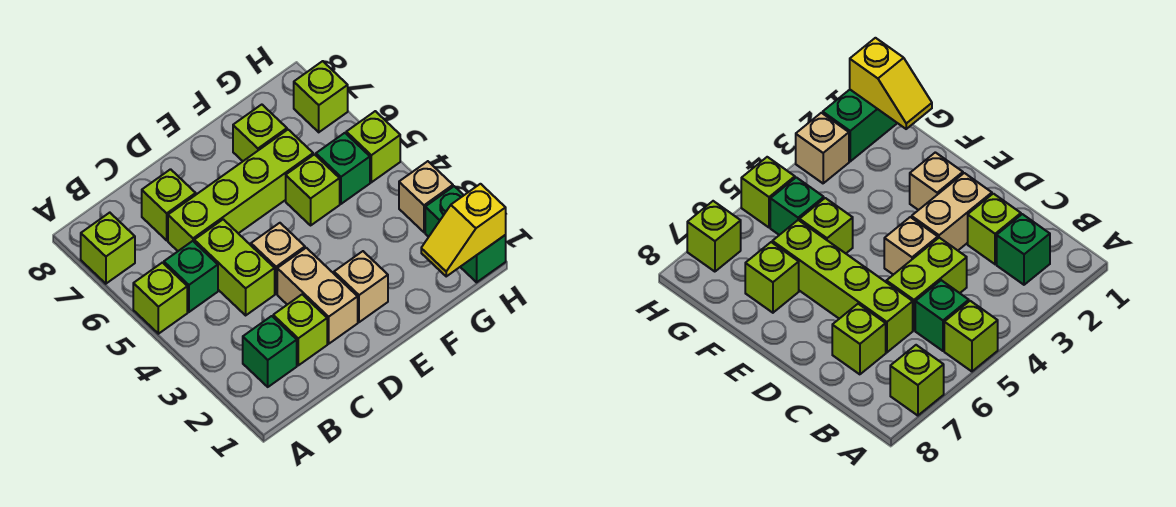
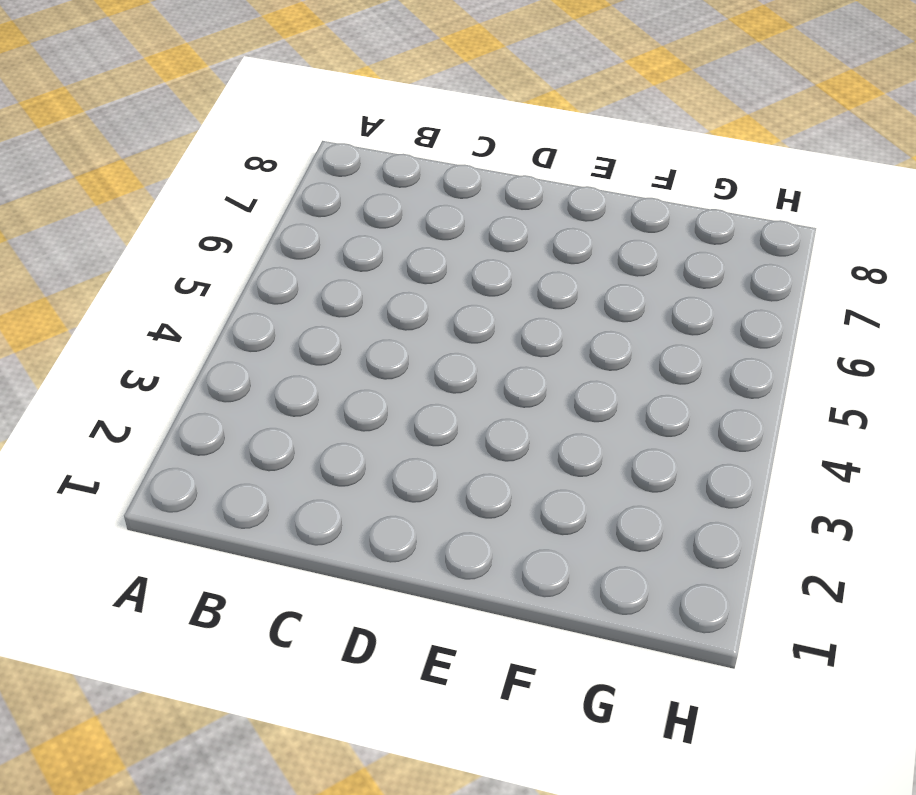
none -> lime 1x1 brick [133,263,187,334]
none -> lime 1x1 brick [81,213,135,284]
none -> green 1x1 brick [243,316,297,387]

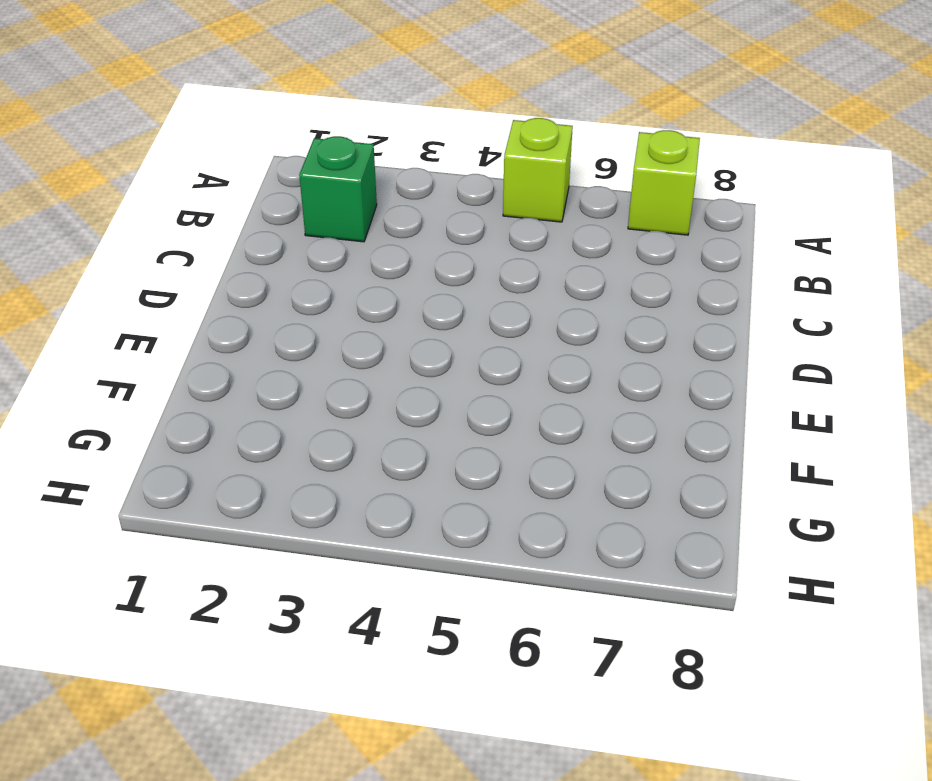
none -> green 1x1 brick [164,241,218,312]
none -> lime 1x1 brick [273,295,327,365]
none -> lime 1x2 brick [194,219,275,315]

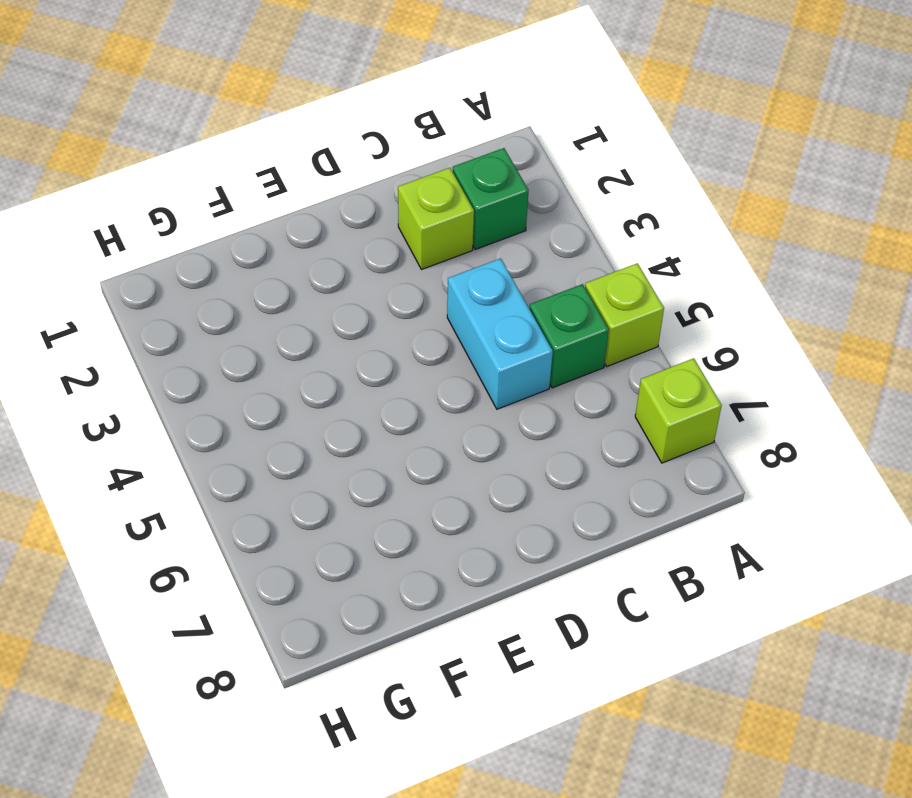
cyan 1x2 brick [447,258,553,409] -> lime 1x2 brick [194,219,275,315]
none -> lime 1x4 brick [168,130,313,251]
none -> lime 1x1 brick [142,169,196,240]
none -> tan 1x2 brick [277,248,358,344]

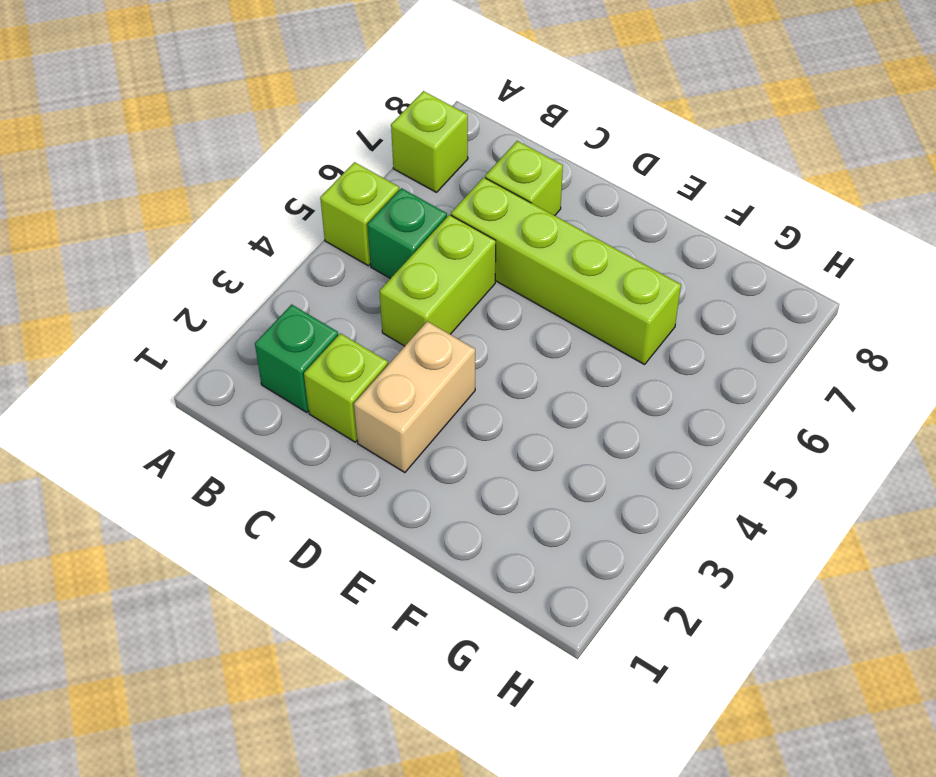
none -> tan 1x1 brick [251,223,305,294]
none -> tan 1x1 brick [334,251,388,322]
none -> lime 1x1 brick [286,154,340,225]

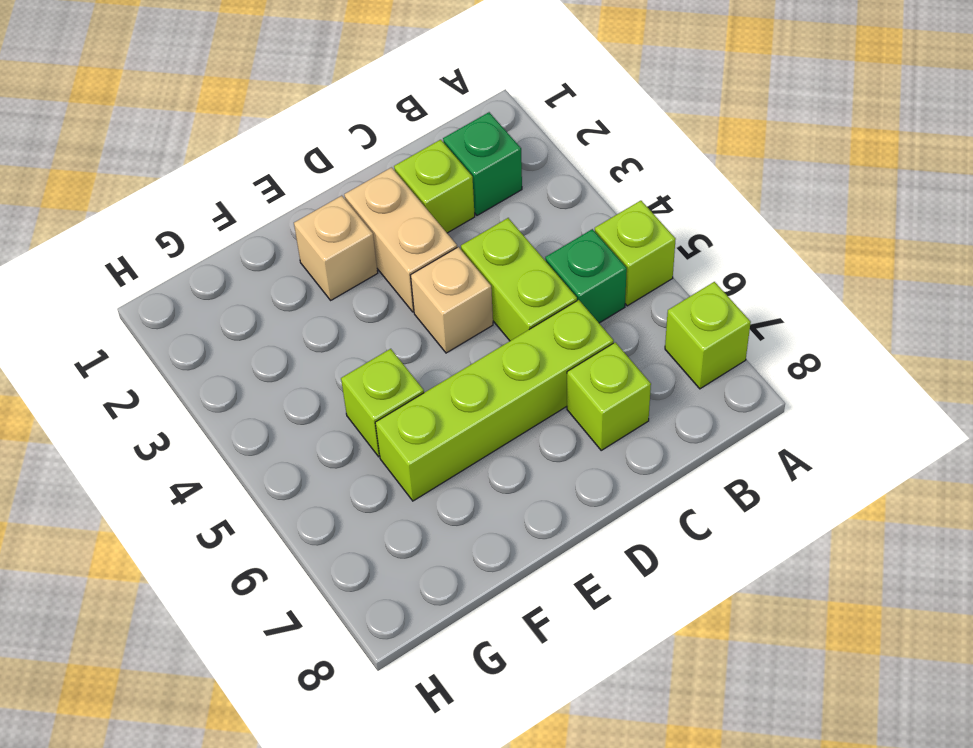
none -> lime 1x1 brick [233,105,287,161]
none -> green 1x1 brick [316,133,370,204]
none -> green 1x2 brick [425,186,506,282]

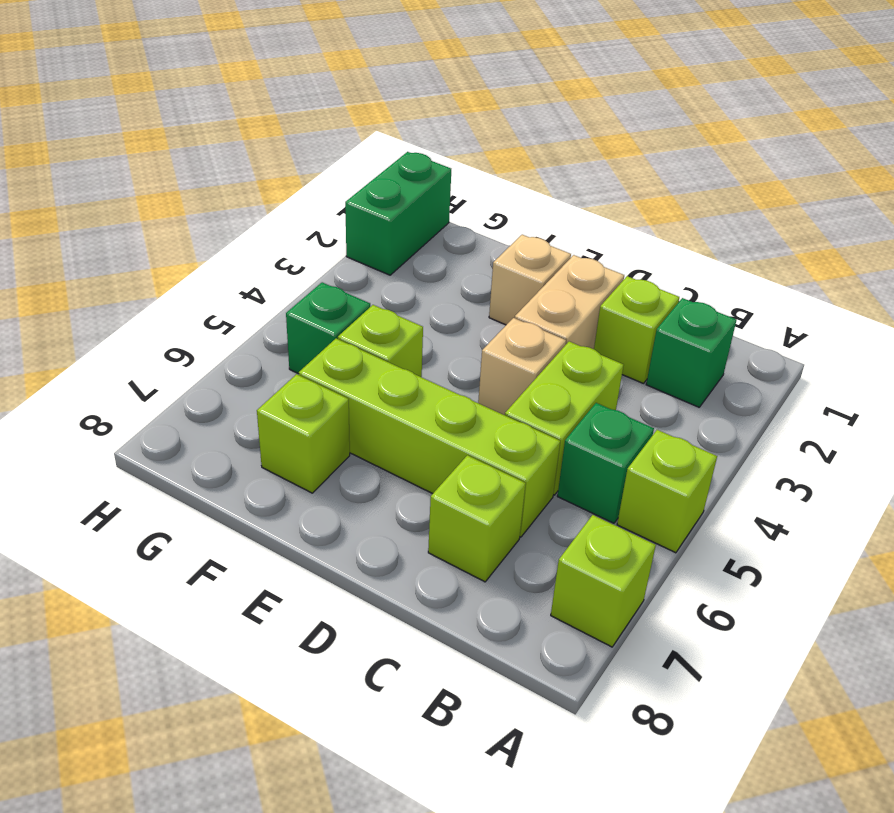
none -> tan 1x1 brick [399,161,453,232]
none -> lime 1x1 brick [346,111,400,182]
none -> lime 1x1 brick [294,61,348,132]

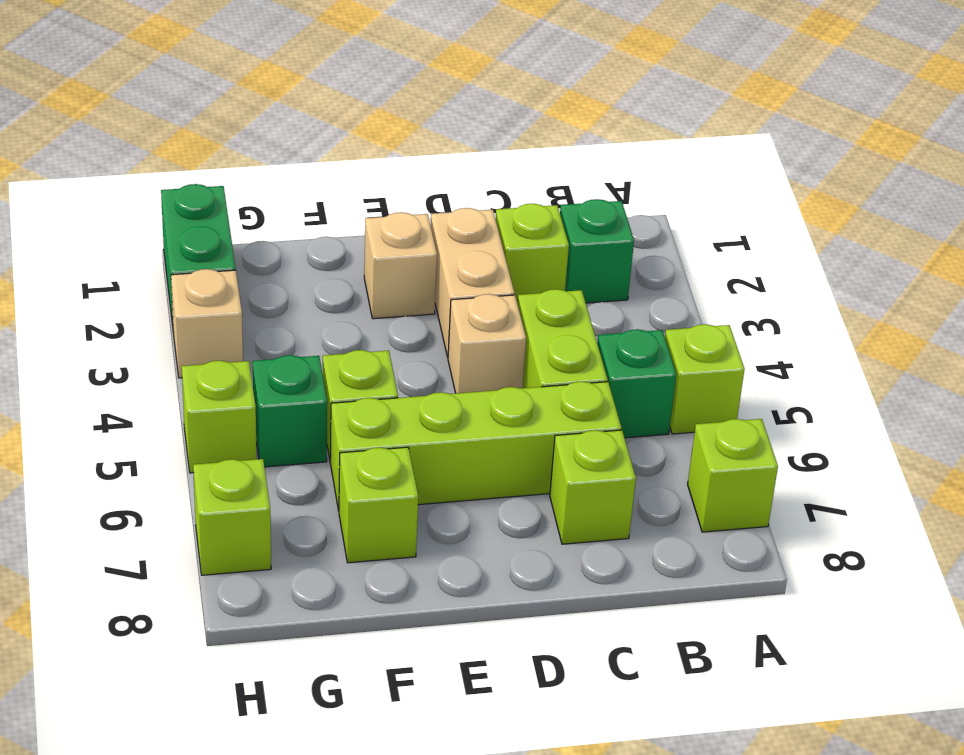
none -> yellow 1x2 slope [421,184,506,276]

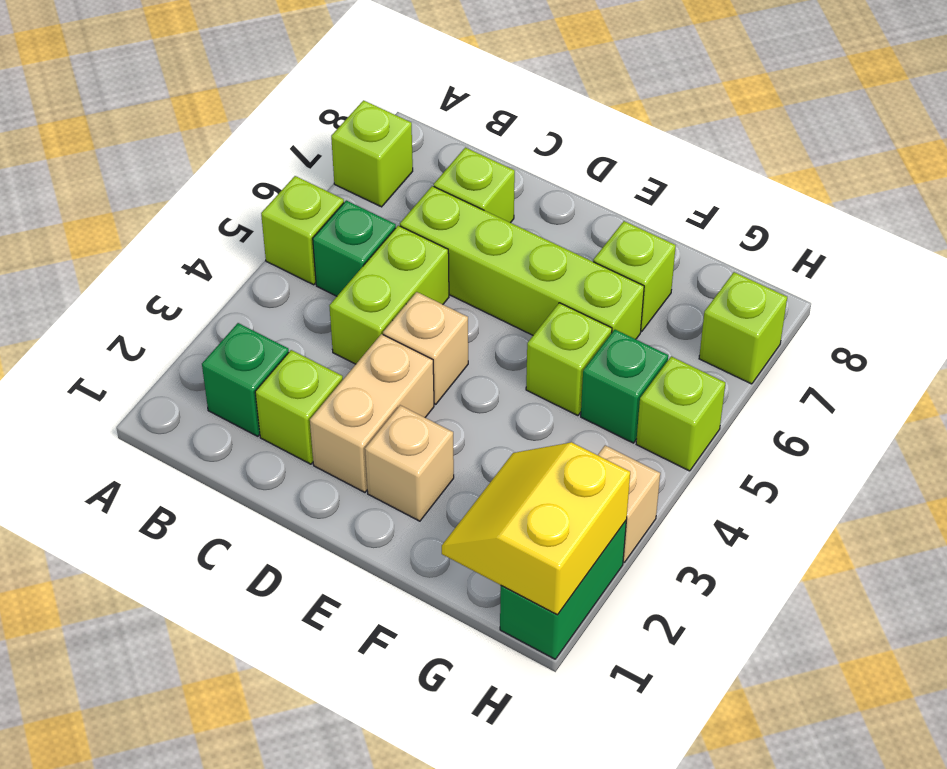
yellow 2x2 slope [442,442,630,615] -> yellow 1x2 slope [421,184,506,276]

